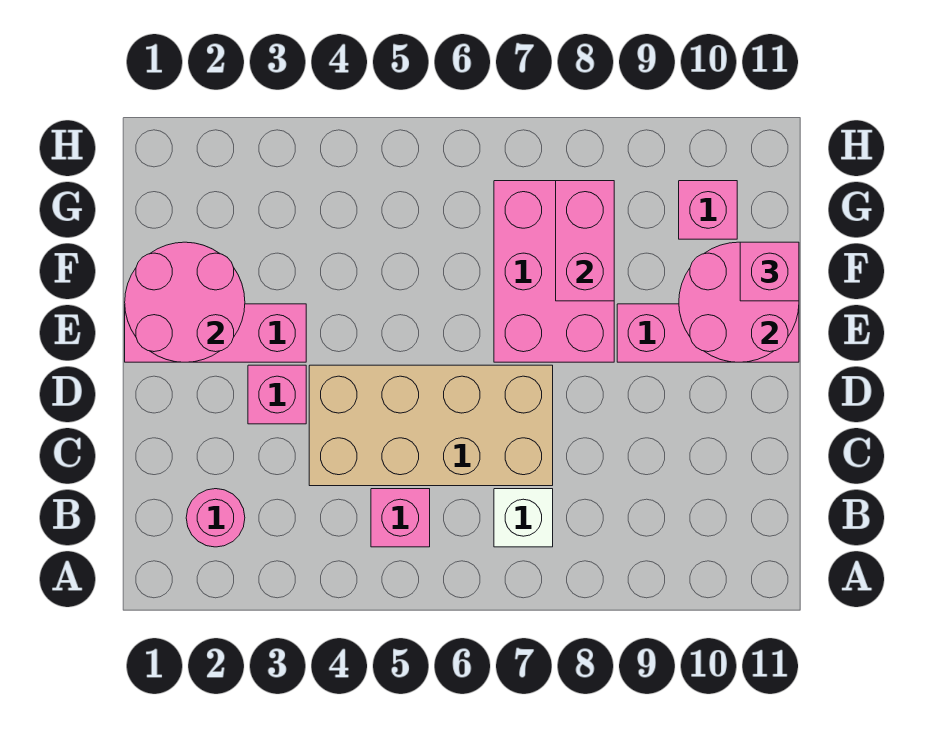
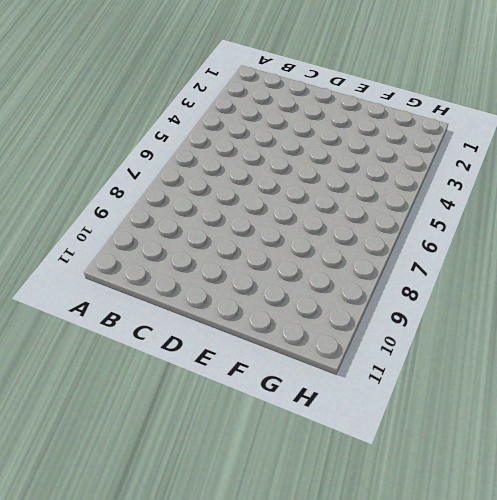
none -> pink 1x1 round brick [186,489,245,547]
none -> pink 1x1 brick [371,489,430,547]
none -> white 1x1 brick [494,489,553,547]

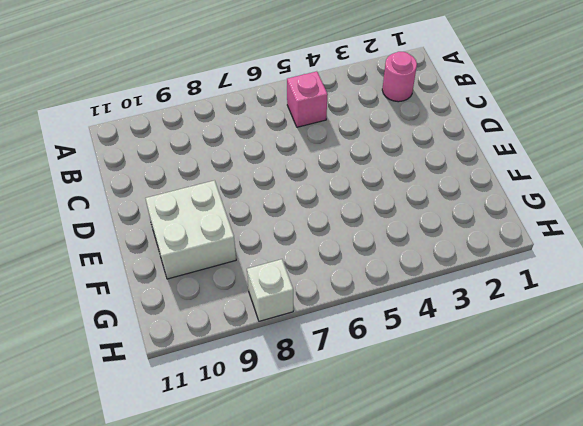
white 2x2 brick [146,180,236,279] -> pink 1x3 brick [617,304,799,362]
white 1x1 brick [247,259,293,321] -> white 1x1 brick moved to [494,489,553,547]
none -> tan 2x4 brick [309,365,553,486]
none -> pink 1x1 brick [248,365,306,424]
none -> pink 1x3 brick [125,304,306,362]

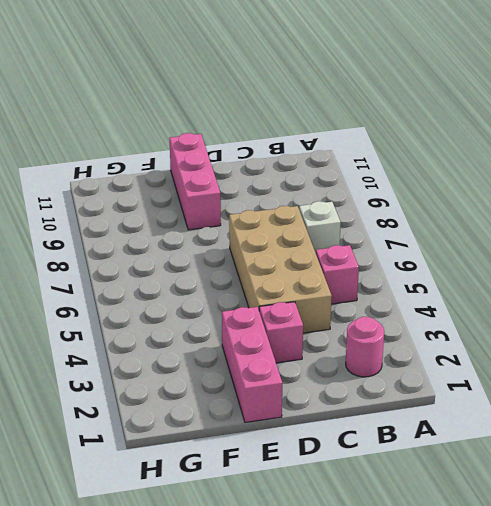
none -> pink 2x3 brick [494,181,614,362]
none -> pink 1x1 brick [679,181,737,239]
none -> pink 2x2 round brick [125,242,245,362]

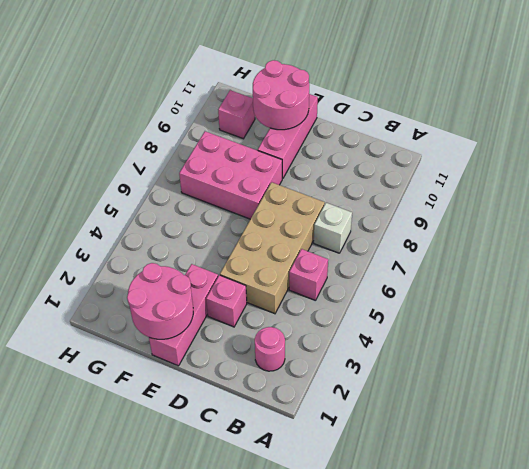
none -> pink 1x2 brick [556,181,614,301]
none -> pink 1x1 brick [740,242,799,301]

